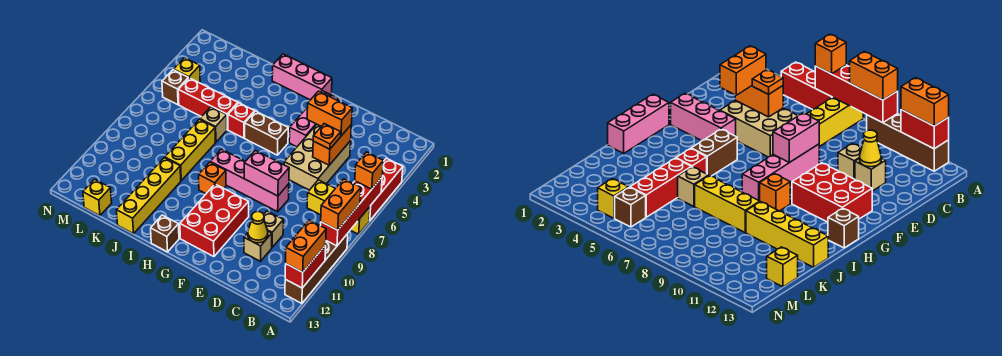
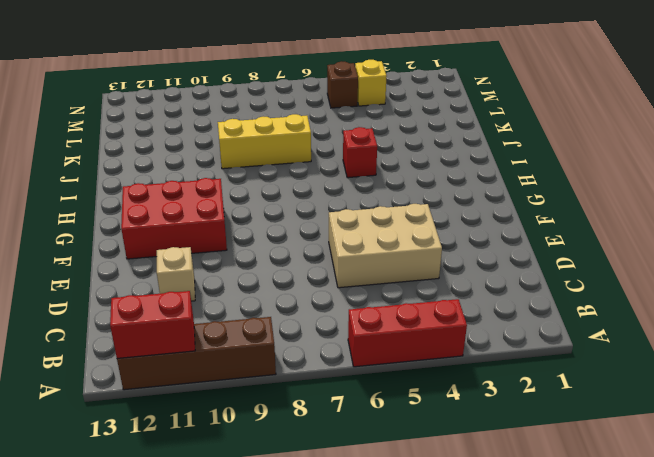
none -> yellow 1x3 brick [307,180,370,234]
none -> tan 1x1 brick [264,211,283,247]
none -> pink 1x4 brick [210,149,289,212]
none -> pink 1x3 brick [289,91,338,147]

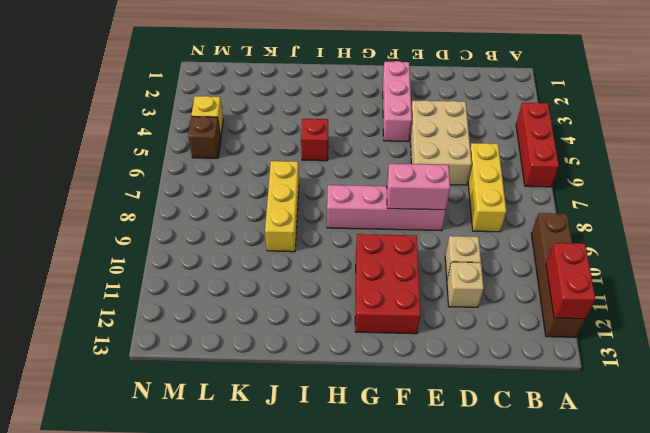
yellow 1x3 brick [468,143,506,232] -> yellow 1x3 brick turned to [307,180,370,234]
none -> pink 1x3 brick [272,54,332,100]
none -> brown 1x2 brick [245,111,288,155]
none -> orange 1x1 brick [199,162,226,194]
none -> brown 1x1 brick [151,215,179,252]

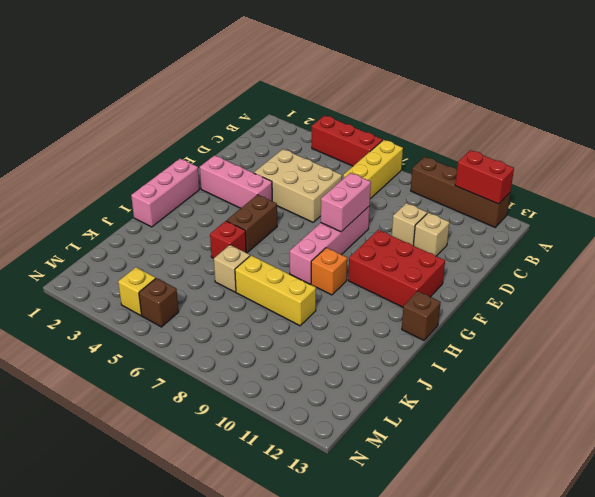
none -> red 1x3 brick [178,78,238,130]
none -> yellow 1x4 brick [117,158,181,234]
none -> yellow 1x1 brick [83,179,112,216]
none -> red 1x4 brick [321,178,382,246]

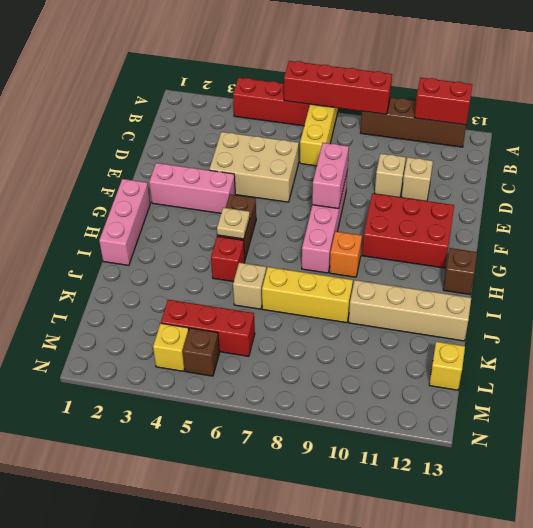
tan 1x1 plate [217,208,250,239] -> none
tan 1x4 brick [349,280,471,341] -> yellow 1x4 brick [117,158,181,234]
red 1x3 brick [161,300,255,356] -> red 1x3 brick turned to [178,78,238,130]
none -> orange 1x2 brick [313,125,351,165]
none -> yellow 1x1 cone [248,211,268,243]
none -> orange 1x1 brick [355,152,383,189]
none -> orange 1x2 brick [321,179,361,230]

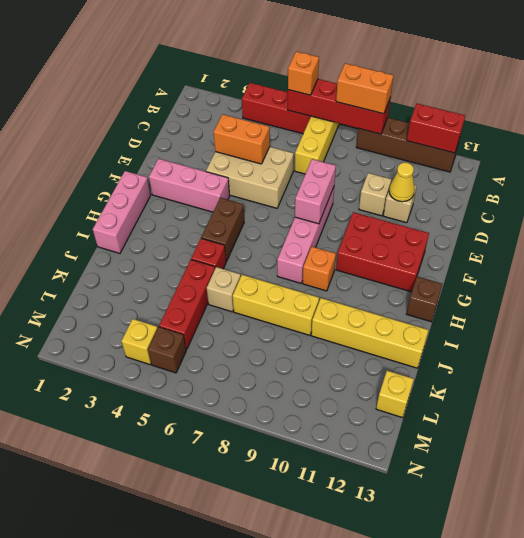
none -> orange 1x2 brick [286,220,326,272]
none -> orange 1x2 brick [307,91,352,136]
none -> orange 1x1 plate [313,124,341,149]

